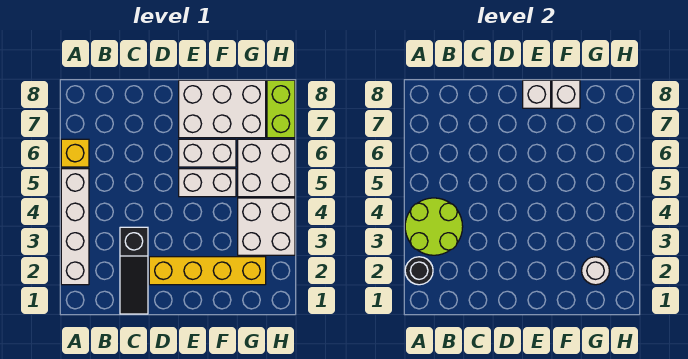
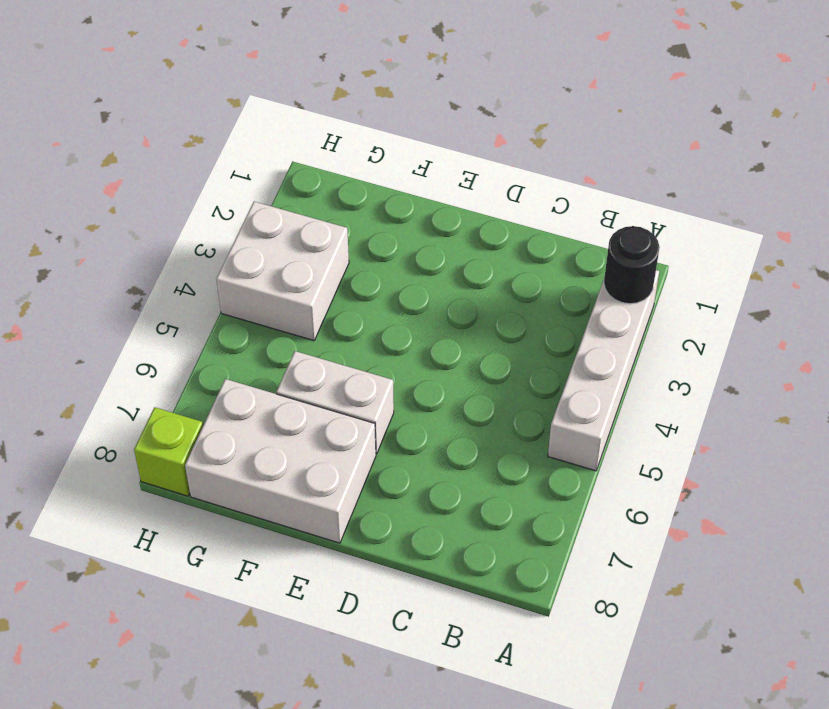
lime 1x1 brick [134,407,203,496] -> lime 1x2 brick [267,80,295,138]
none -> yellow 1x1 brick [61,139,89,167]
none -> black 1x3 slope [120,227,148,314]
none -> yellow 1x4 brick [149,257,266,285]

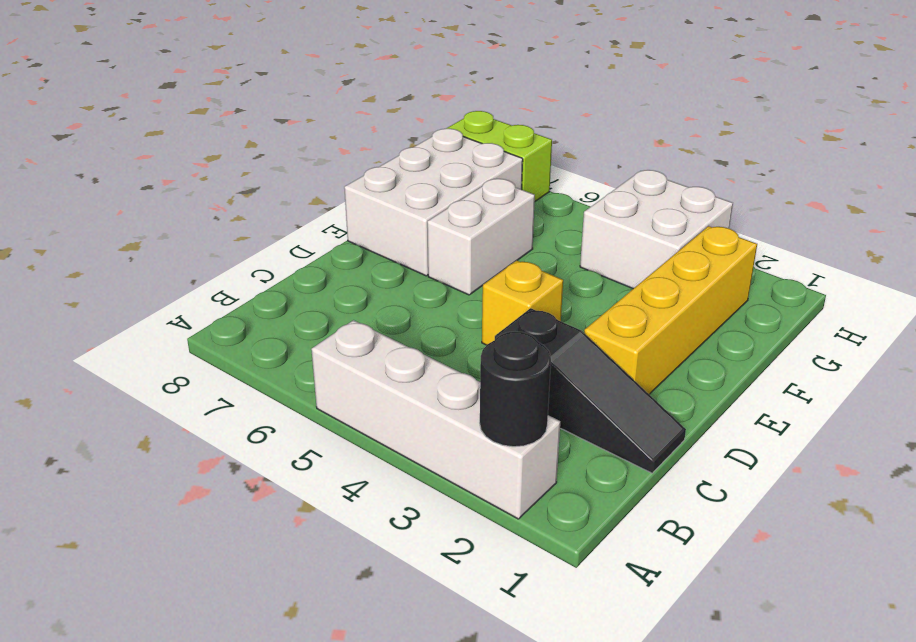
yellow 1x1 brick [482,261,563,345] -> yellow 1x1 brick moved to [61,139,89,167]
none -> white 1x2 brick [179,169,236,197]
none -> white 2x2 brick [238,139,295,197]
none -> lime 2x2 round brick [405,198,463,255]

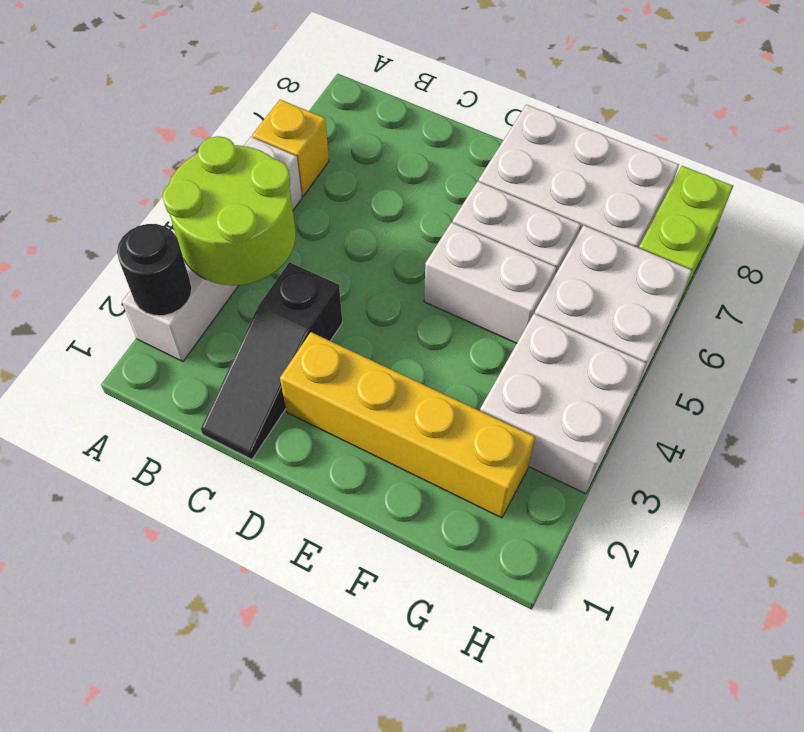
none -> white 1x1 brick [523,80,551,108]
none -> white 1x1 brick [552,80,580,108]
none -> white 1x1 round brick [582,257,609,285]

